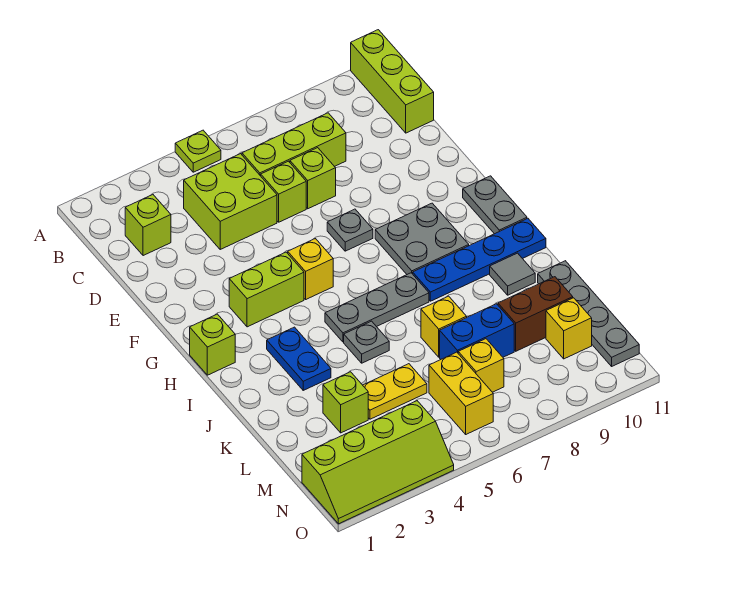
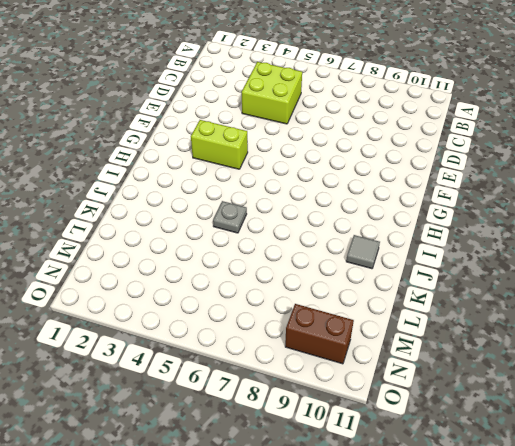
brown 1x2 brick [285,304,354,364] -> brown 1x2 brick moved to [498,277,573,351]
none -> lime 1x1 plate [175,130,221,172]
none -> lime 1x3 brick [351,30,434,133]
none -> lime 1x1 brick [125,195,171,256]

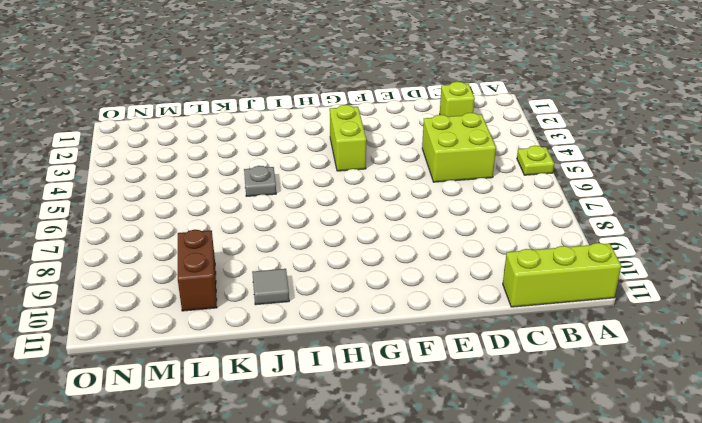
none -> lime 1x3 brick [242,113,346,176]
none -> lime 1x1 brick [261,161,306,222]
none -> lime 1x1 brick [290,148,336,209]

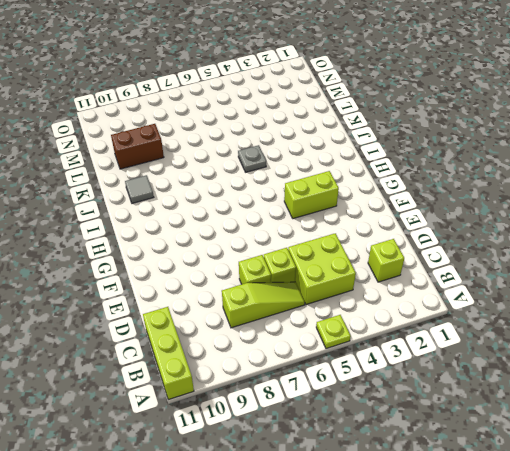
lime 1x3 slope [222,282,305,328] -> lime 1x3 brick [242,113,346,176]
none -> grey 1x1 plate [327,209,373,251]
none -> yellow 1x1 brick [288,239,333,299]
none -> grey 2x2 plate [375,203,469,274]

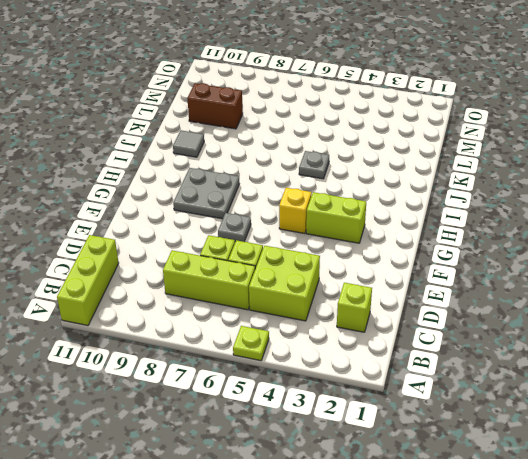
none -> grey 1x2 plate [463,176,527,234]
none -> lime 1x1 brick [190,314,235,375]
none -> blue 1x2 plate [267,327,331,390]

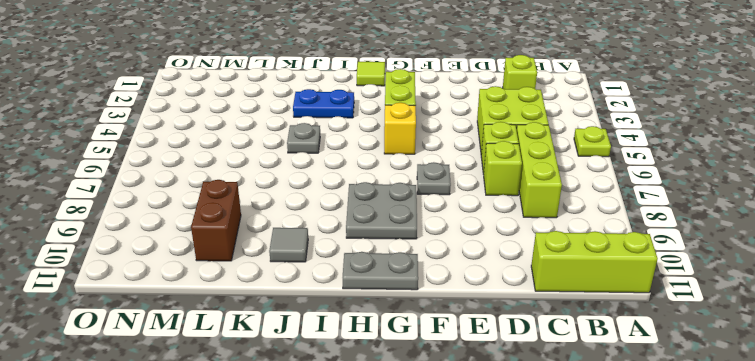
lime 1x1 tile [357,62,385,86] -> lime 1x1 brick [190,314,235,375]
none -> grey 1x3 plate [325,273,429,342]
none -> blue 1x4 plate [413,219,546,301]
none -> yellow 1x1 brick [421,296,467,357]

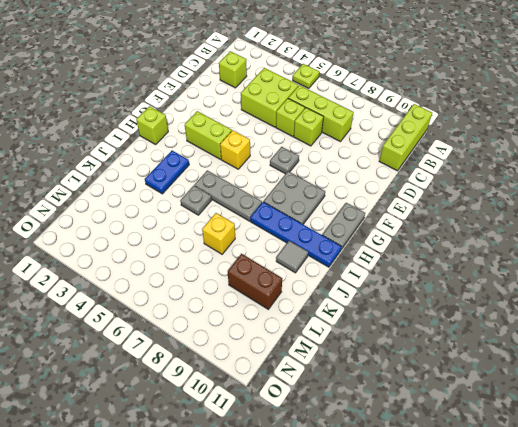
none -> grey 1x4 plate [538,261,639,366]
none -> lime 1x1 brick [323,372,368,433]
none -> yellow 1x2 plate [363,364,427,419]

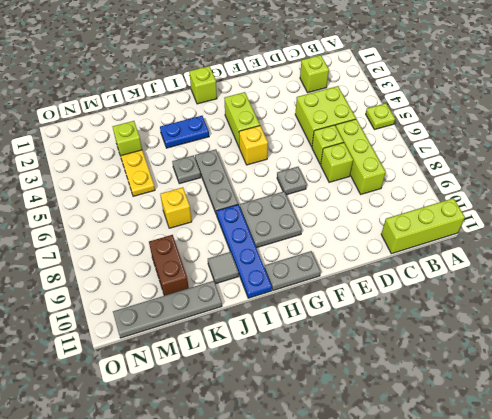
none -> blue 1x2 brick [440,304,514,360]
none -> yellow 1x2 brick [429,352,493,434]
none -> yellow 1x1 brick [458,339,504,392]

